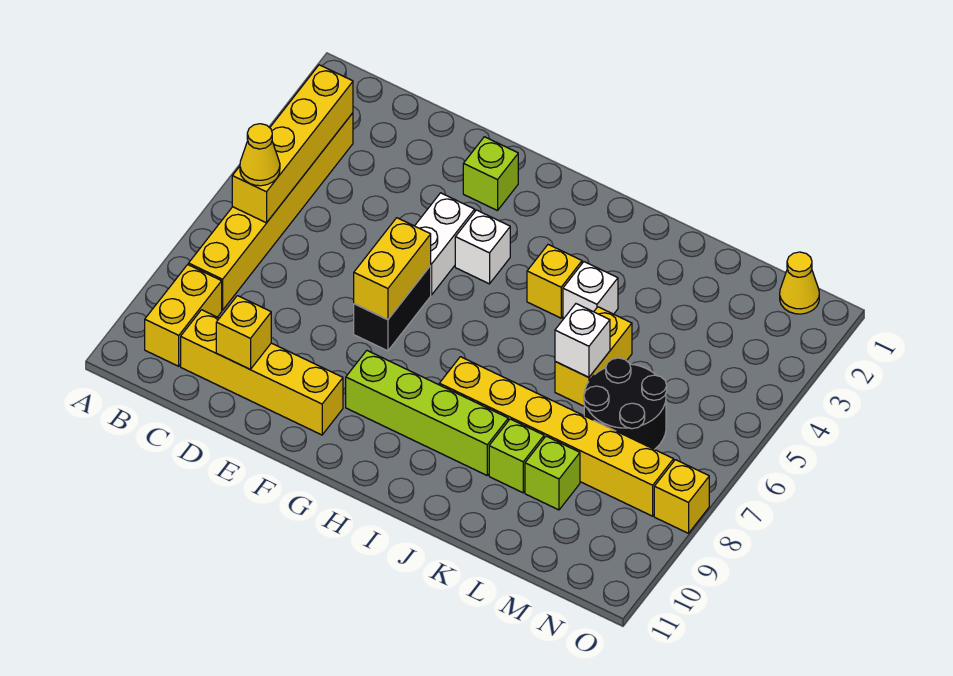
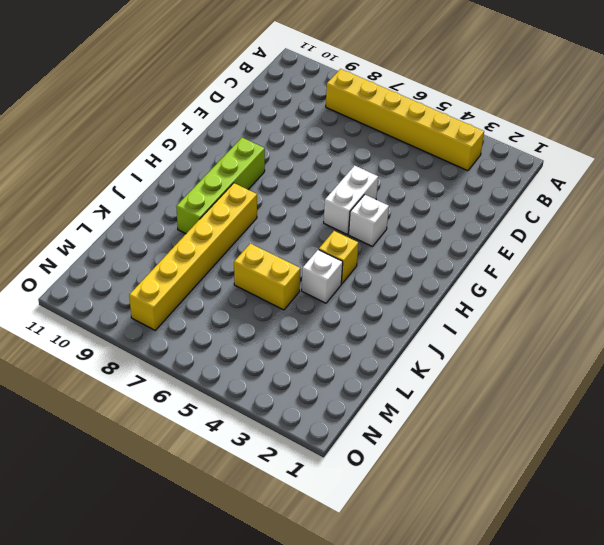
white 1x2 brick [324,165,378,234] -> white 1x2 brick turned to [415,193,475,295]
none -> yellow 1x2 brick [145,265,222,366]
none -> yellow 1x4 brick [181,310,343,435]
none -> lime 1x1 brick [463,137,518,211]

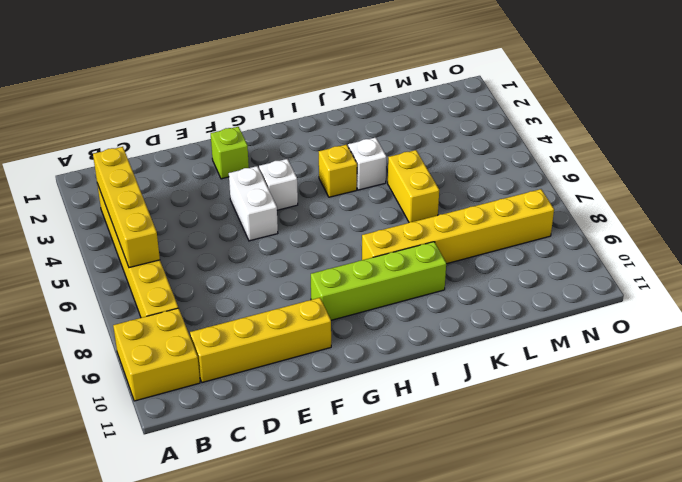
yellow 2x2 brick [113,308,200,401] -> yellow 1x2 brick [145,265,222,366]
none -> black 1x2 brick [354,266,431,351]
none -> lime 1x1 brick [489,419,544,493]
none -> black 2x2 round brick [584,358,667,449]

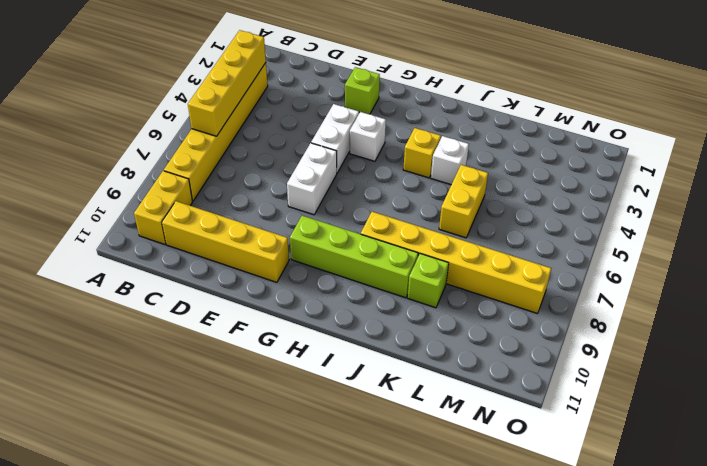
white 1x2 brick [287,143,337,215] -> black 1x2 brick [354,266,431,351]
none -> black 2x2 round brick [584,358,667,449]
none -> lime 1x1 brick [525,436,580,510]
none -> yellow 1x1 cone [780,252,819,314]

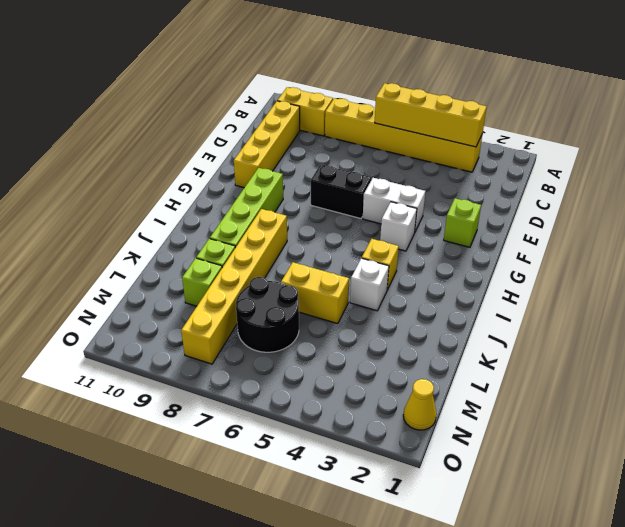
none -> yellow 1x1 brick [654,460,709,533]
none -> yellow 1x1 brick [216,296,271,369]
none -> yellow 1x2 brick [354,218,431,320]

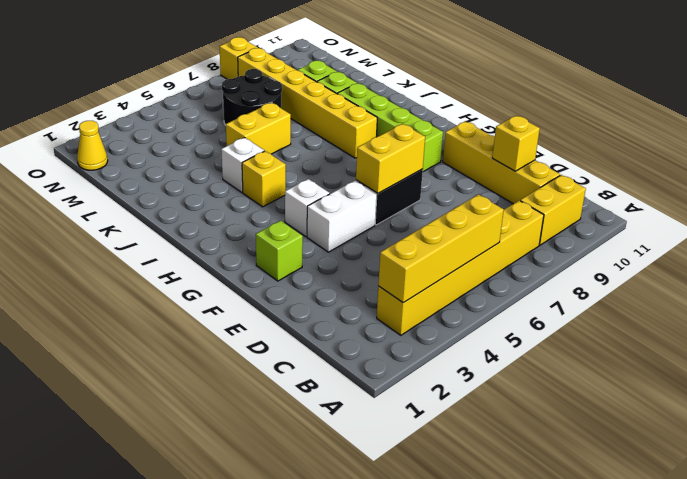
none -> white 1x1 brick [555,304,610,377]
none -> yellow 1x1 cone [240,124,280,186]

